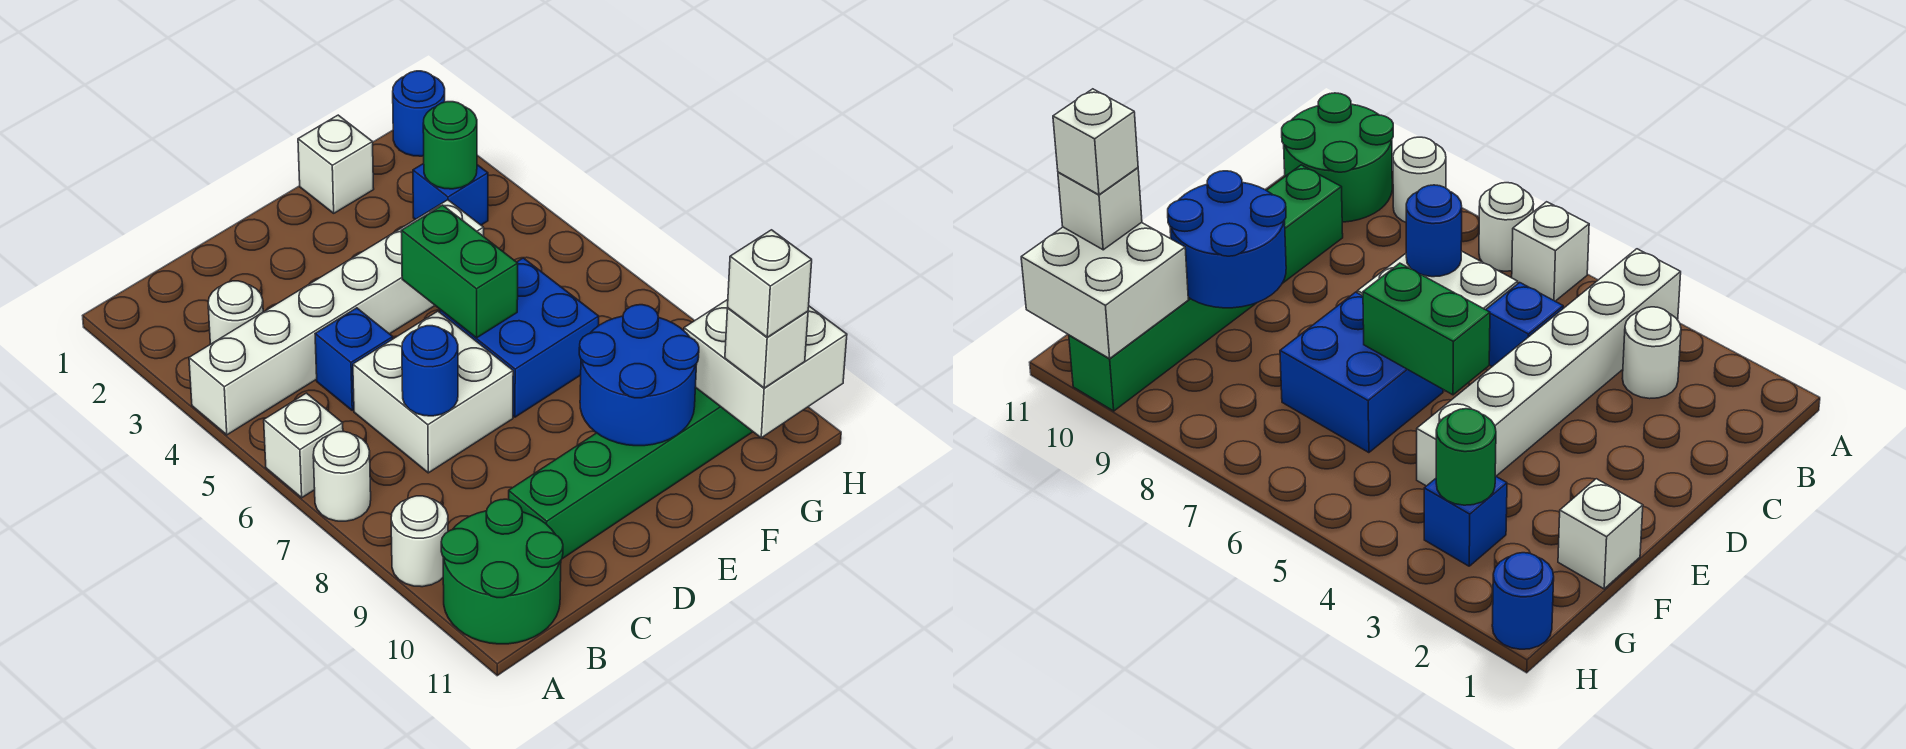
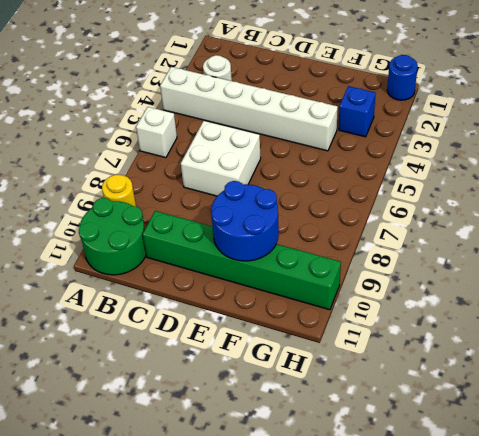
yellow 1x1 round brick [102,175,136,206] -> white 1x1 round brick [391,496,448,587]
none -> white 1x1 round brick [313,432,371,521]
none -> blue 1x1 brick [315,308,393,410]
none -> blue 2x2 brick [440,258,599,417]

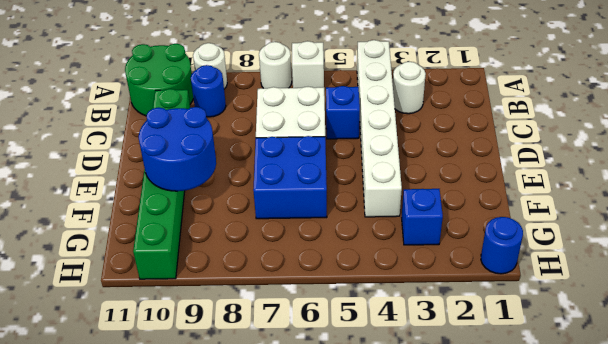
blue 1x1 round brick [191,65,226,117] -> blue 1x1 round brick moved to [402,326,458,416]
none -> white 1x1 brick [298,115,374,213]
none -> green 1x2 brick [401,205,518,338]
none -> green 1x1 round brick [423,102,477,189]

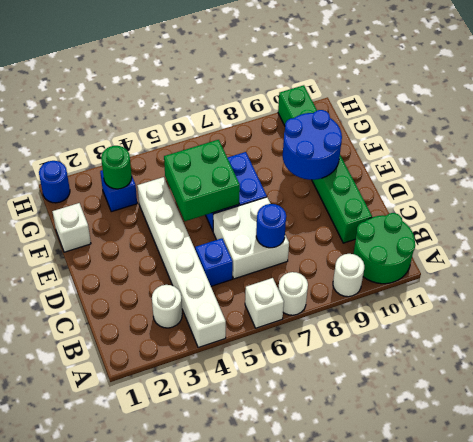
green 2x2 brick [164,140,240,221] -> green 1x2 brick [401,205,518,338]
none -> white 2x2 brick [684,300,847,438]
none -> white 1x1 brick [725,308,808,388]
none -> white 1x1 brick [728,230,812,337]

